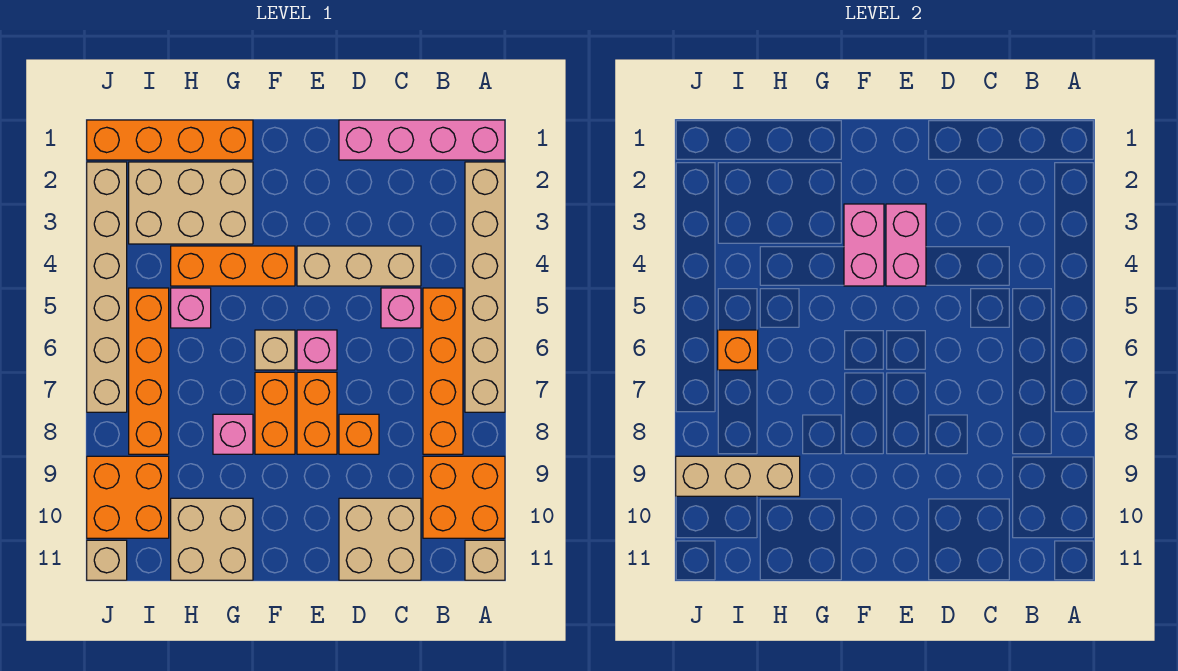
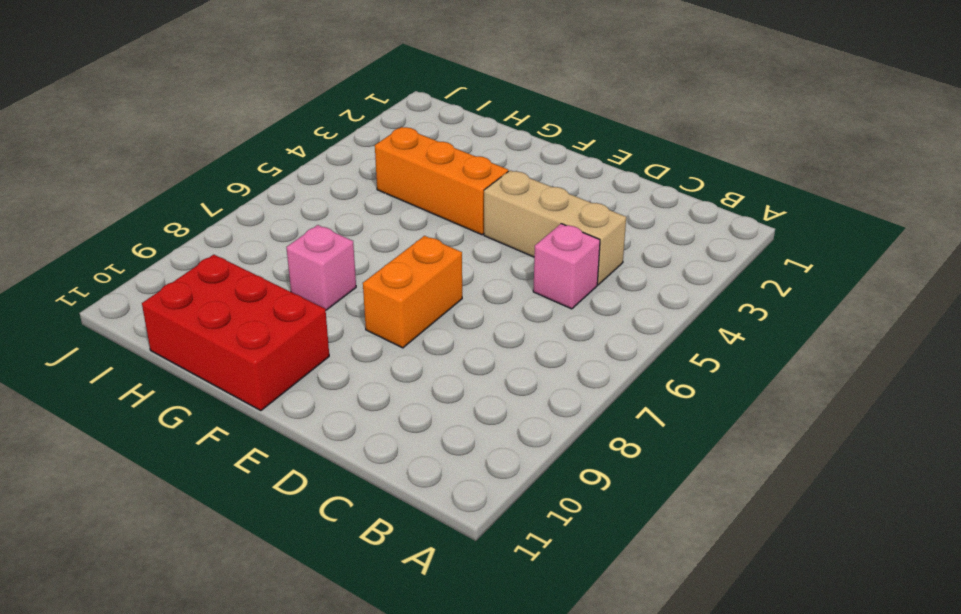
red 2x3 brick [142,255,329,411] -> tan 2x2 brick [171,498,253,580]
none -> pink 1x4 brick [339,120,505,160]
none -> tan 1x6 brick [465,162,505,412]
none -> orange 2x2 brick [423,456,505,538]

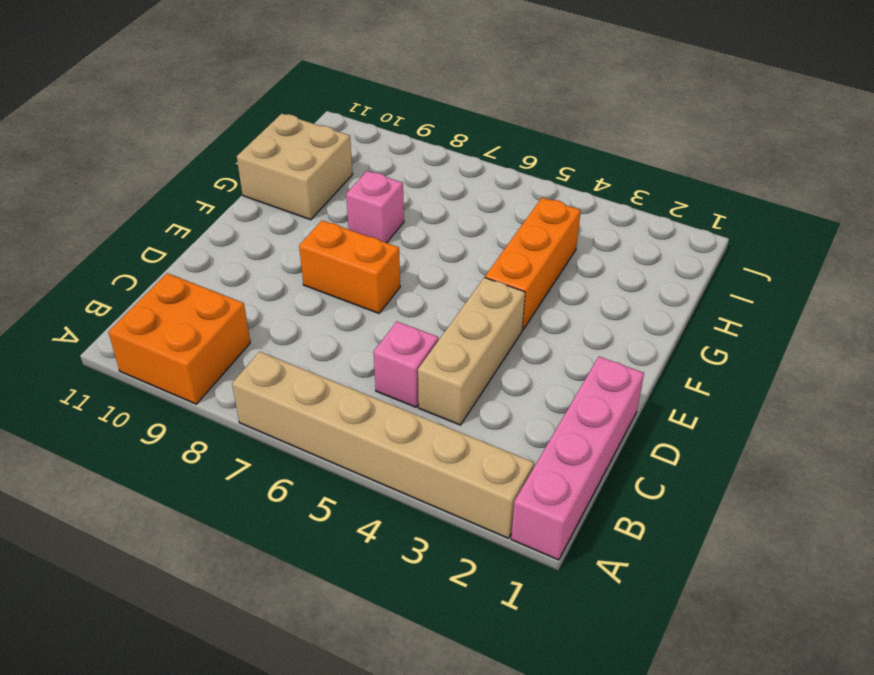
none -> tan 1x1 brick [465,540,505,580]
none -> orange 1x4 brick [423,288,463,454]
none -> tan 2x2 brick [339,498,421,580]

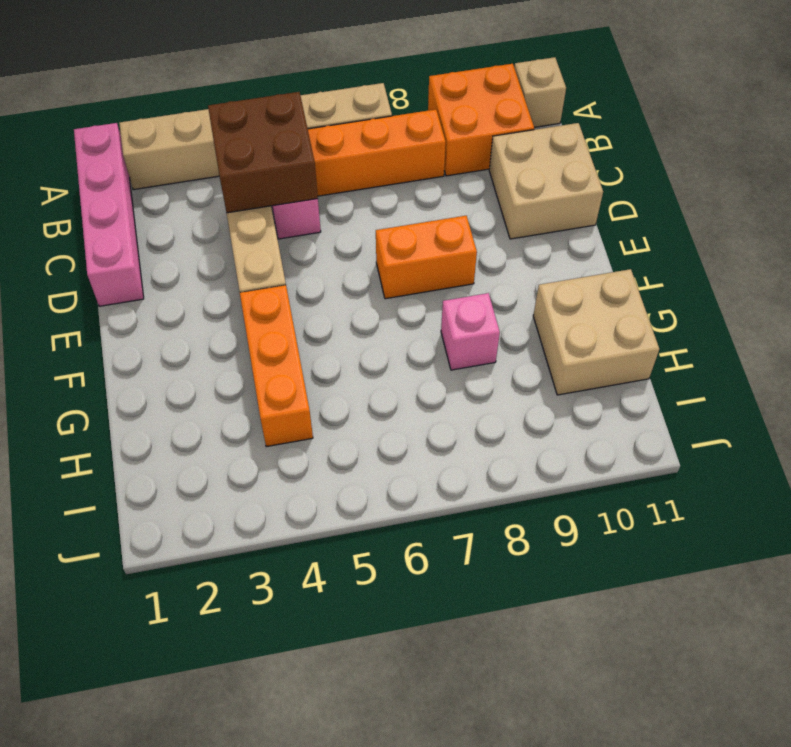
brown 2x2 brick [208,92,318,213] -> none
none -> orange 1x1 brick [339,414,379,454]
none -> pink 1x1 brick [297,330,337,370]
none -> tan 1x1 brick [255,330,295,370]

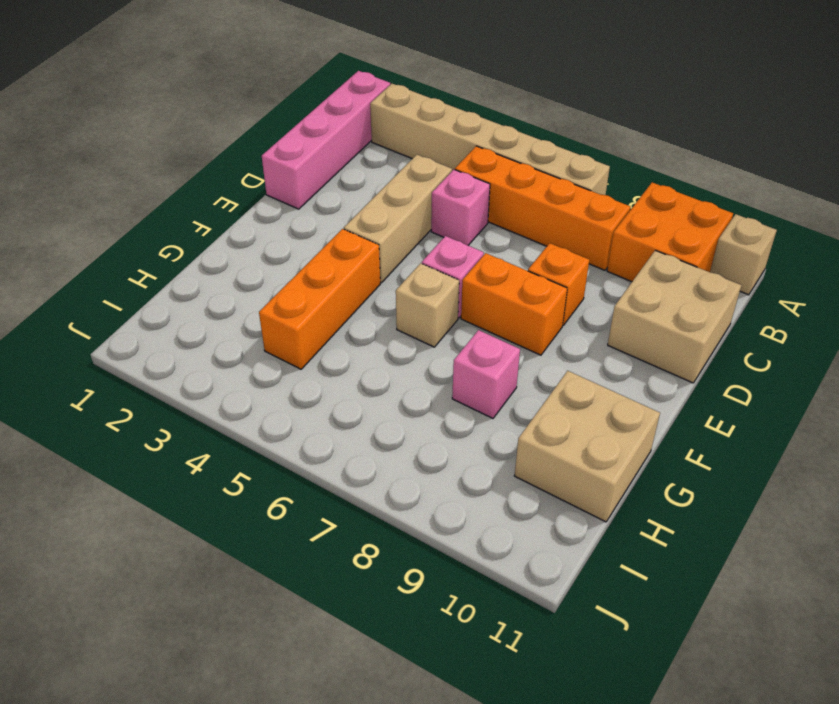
none -> orange 1x2 brick [255,372,295,454]
none -> orange 1x4 brick [87,120,253,160]
none -> tan 2x3 brick [129,162,253,244]

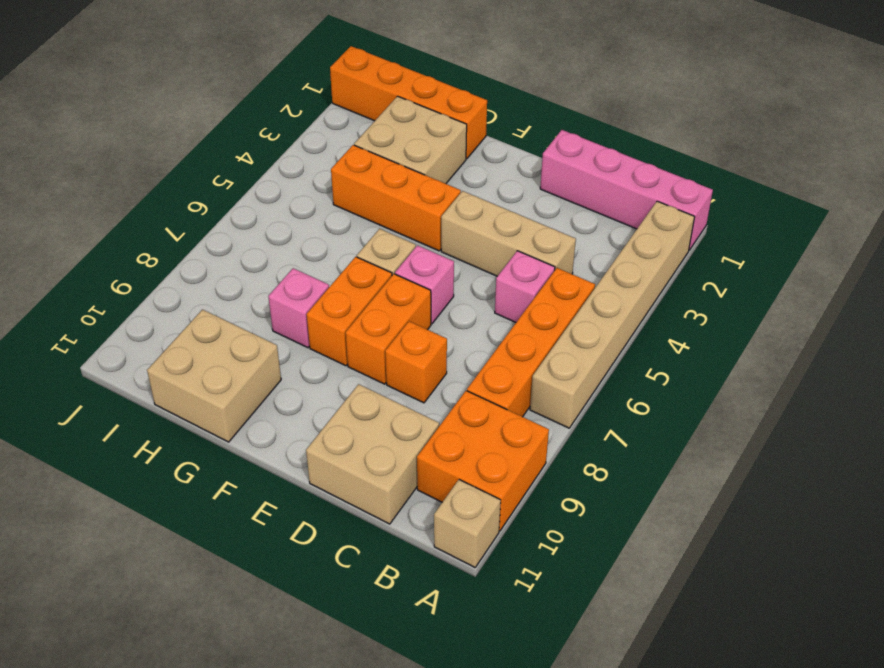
tan 2x2 brick [354,96,467,184] -> tan 2x3 brick [129,162,253,244]
none -> pink 1x1 brick [171,288,211,328]
none -> orange 1x4 brick [129,288,169,454]
none -> orange 2x2 brick [87,456,169,538]

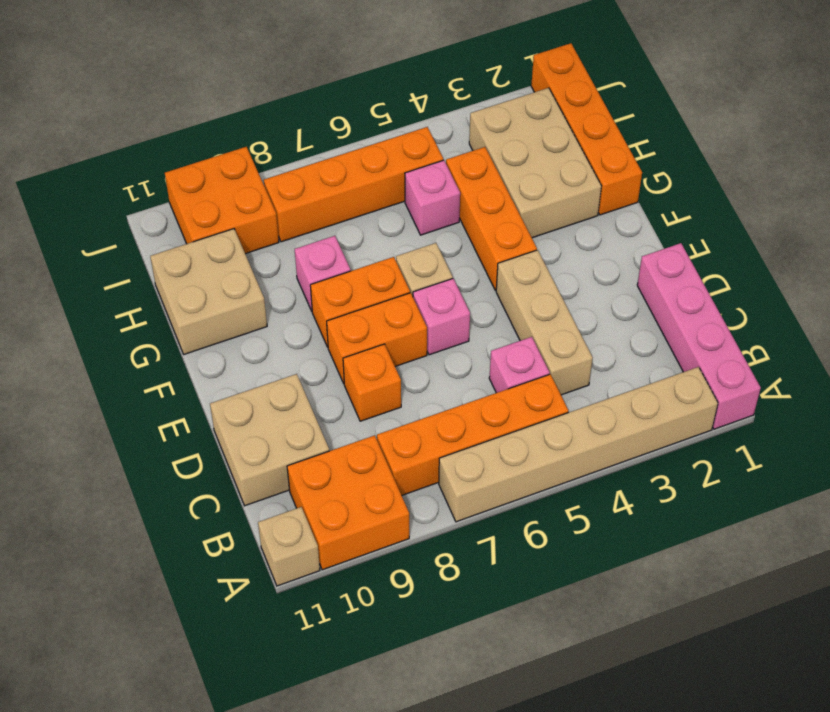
none -> tan 1x6 brick [87,162,127,412]
none -> tan 1x1 brick [87,540,127,580]
none -> pink 1x2 brick [886,204,926,286]

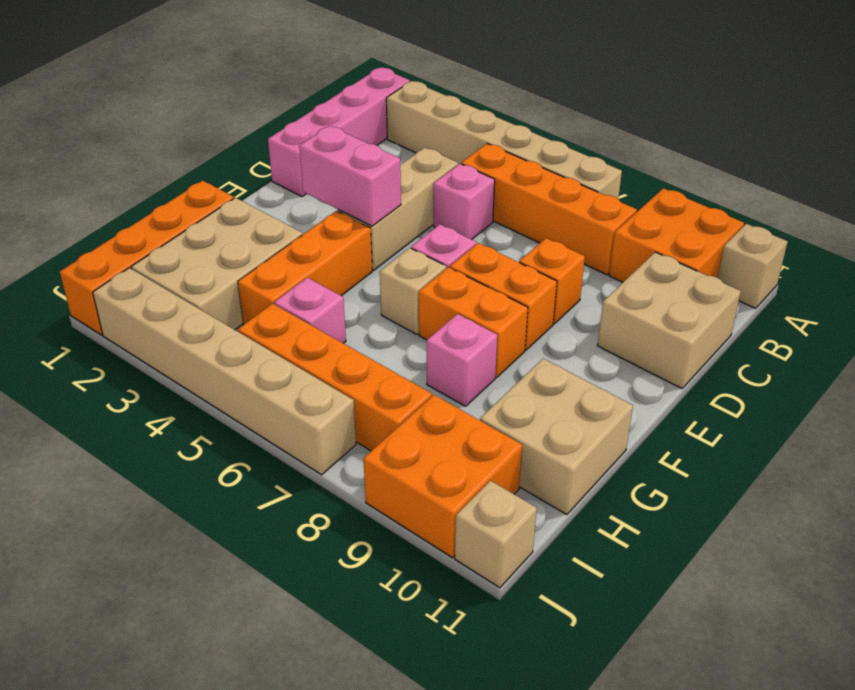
none -> pink 1x2 brick [844,204,884,286]
none -> tan 1x3 brick [676,456,800,496]
none -> orange 1x1 brick [718,330,758,370]

